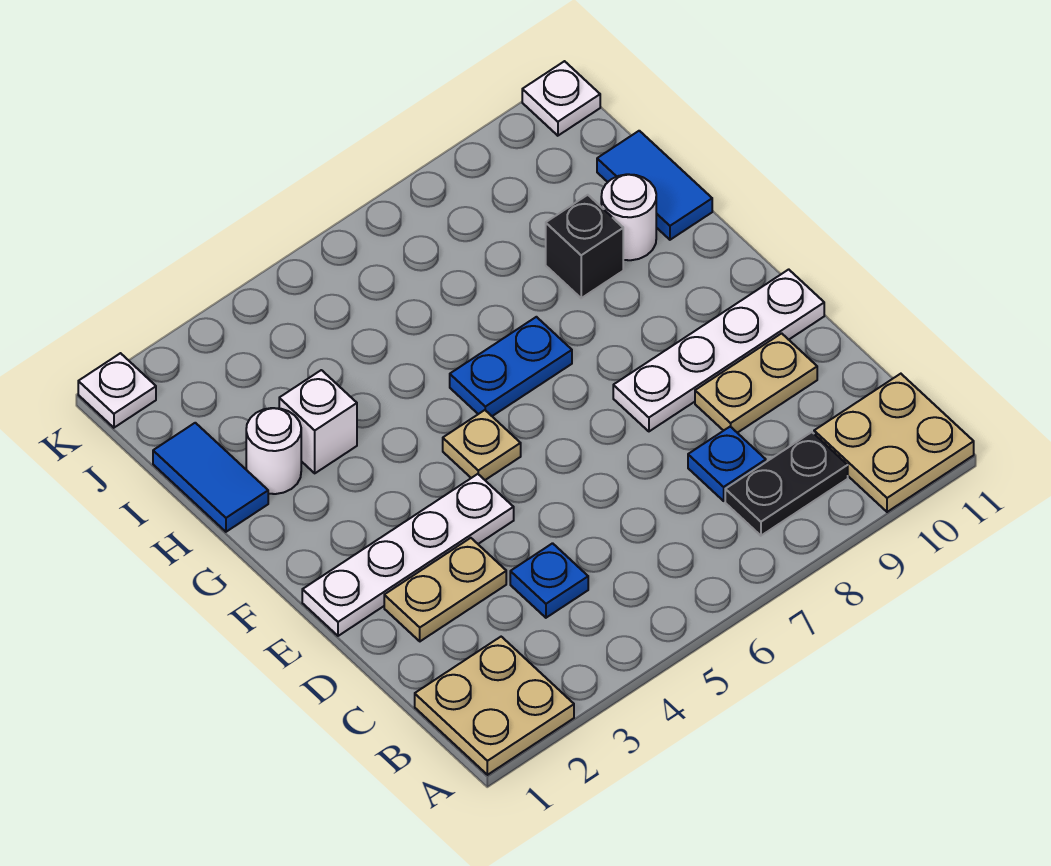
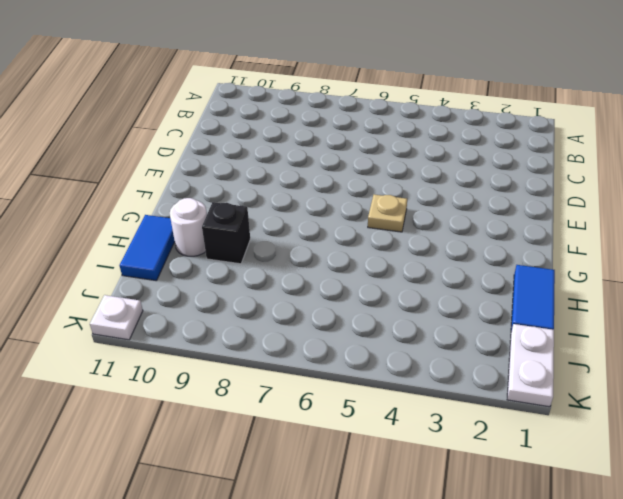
white 1x2 plate [507,324,554,407] -> white 1x1 plate [78,353,156,428]
none -> tan 2x2 plate [415,637,574,775]
none -> tan 2x2 plate [814,374,974,512]
none -> black 1x2 plate [725,432,848,536]

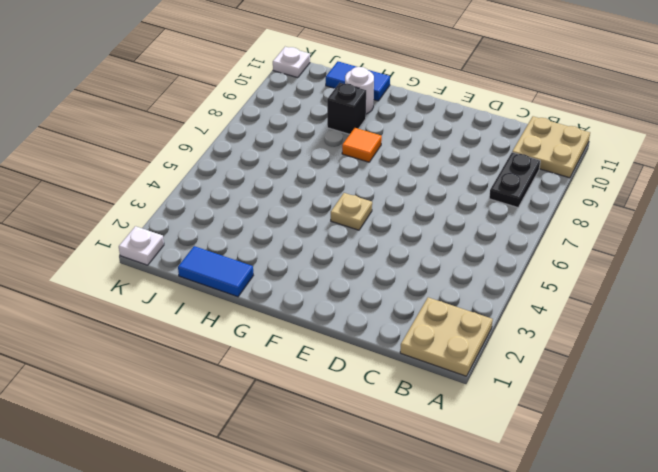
orange 1x1 tile [342,128,382,162] -> none
none -> blue 1x1 plate [510,543,588,618]
none -> blue 1x1 plate [688,427,766,501]
none -> tan 1x2 plate [384,538,506,641]

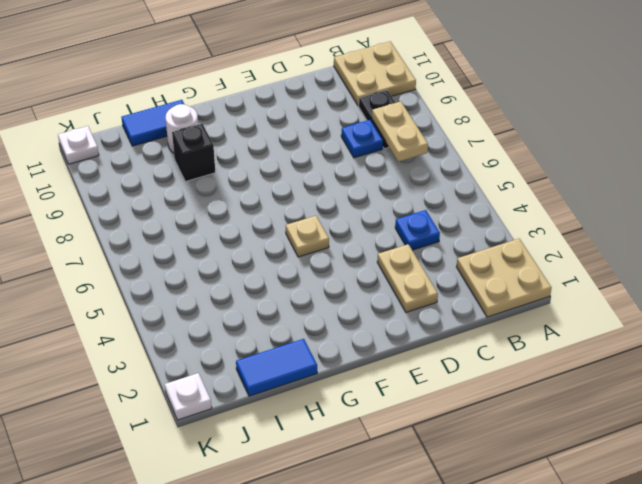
tan 1x2 plate [372,101,428,162] -> tan 1x2 plate moved to [695,333,817,433]
none -> white 1x4 plate [302,474,514,636]
none -> white 1x4 plate [613,269,824,431]
none -> blue 1x2 plate [450,317,572,416]

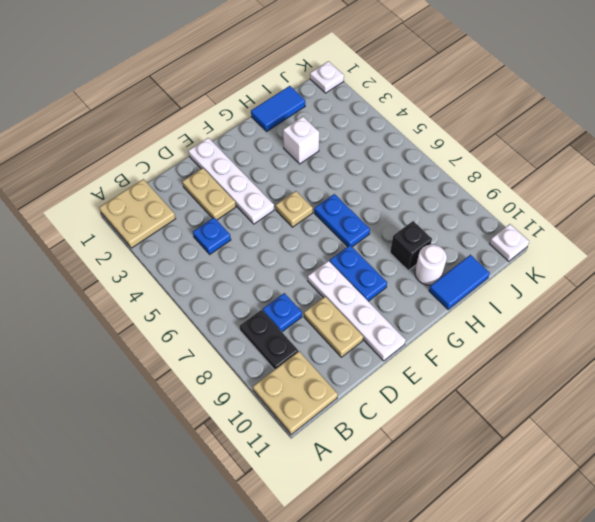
blue 1x2 plate [329,245,387,301] -> none
none -> white 1x1 round brick [246,408,301,494]

